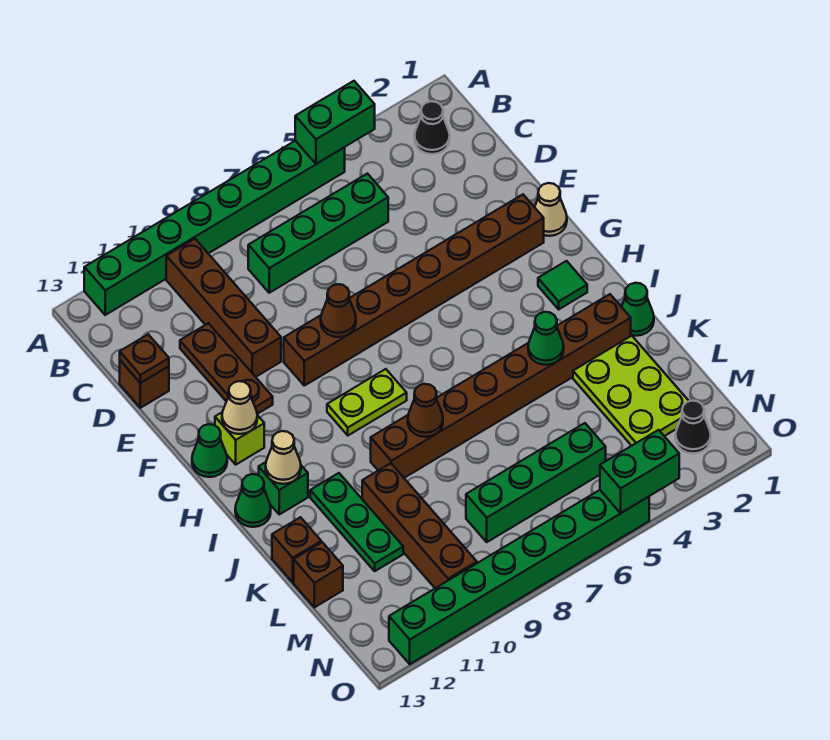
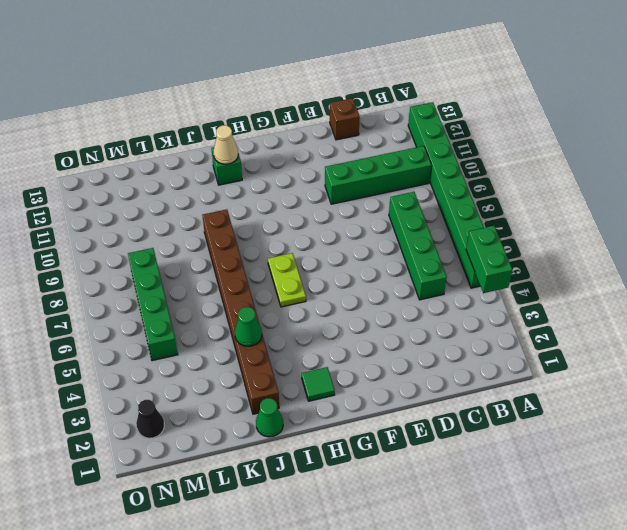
green 1x4 brick [325,146,431,204] -> brown 1x4 brick [166,239,281,377]
lime 1x2 plate [268,253,306,307] -> lime 1x2 plate moved to [327,369,407,435]
none -> black 1x1 cone [414,101,450,154]
none -> brown 1x3 plate [180,323,273,414]
none -> tan 1x1 cone [535,183,567,236]
none -> brown 1x8 brick [284,195,544,386]

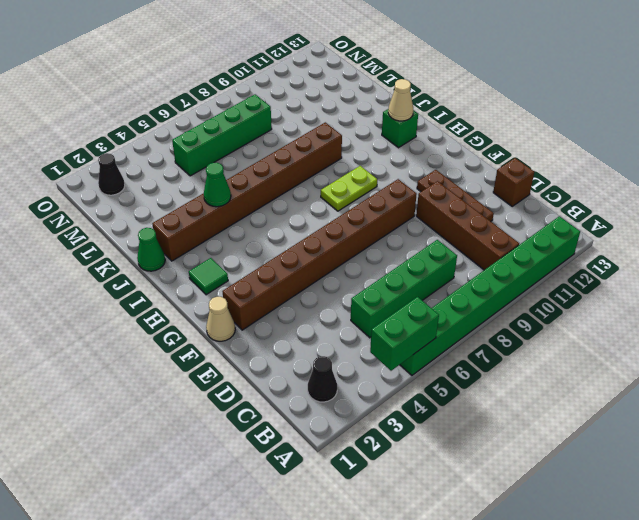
none -> lime 1x1 brick [215,412,264,465]
none -> green 1x1 cone [192,424,227,477]
none -> green 1x1 cone [235,474,271,527]
none -> green 1x3 plate [310,473,403,571]

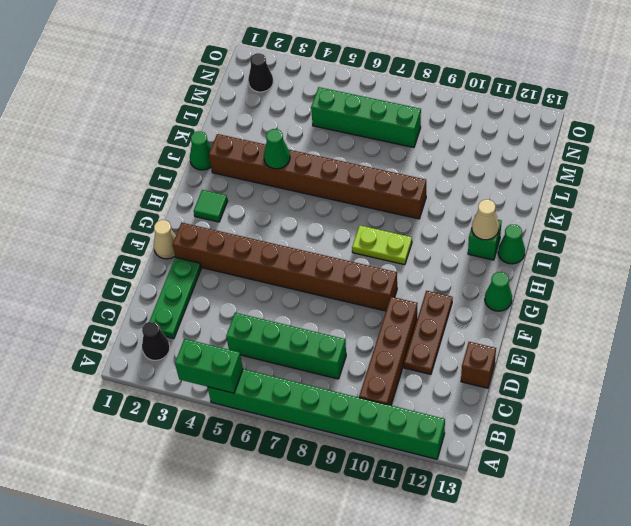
green 1x3 plate [149,257,201,339] -> green 1x3 plate moved to [310,473,403,571]
none -> lime 1x1 brick [215,412,264,465]
none -> lime 2x3 plate [573,336,689,446]
none -> brown 1x4 brick [362,463,477,588]
none -> brown 1x1 brick [272,517,321,582]

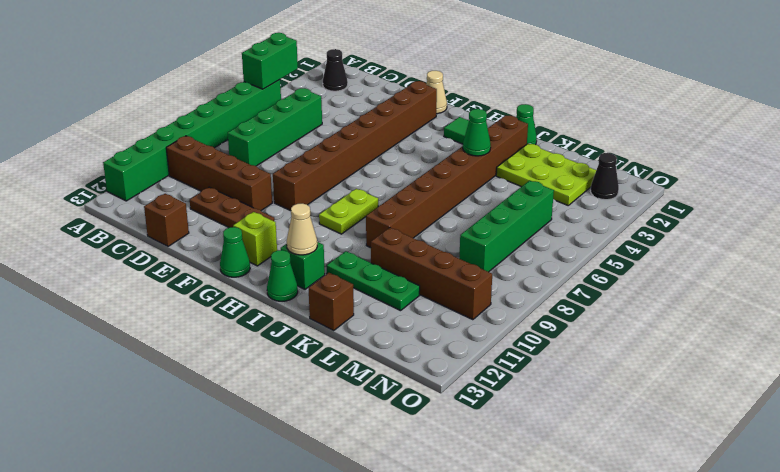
none -> brown 1x1 brick [294,542,343,607]
none -> green 1x8 brick [389,490,649,664]
none -> brown 1x1 plate [120,334,169,383]
none -> brown 1x1 cone [321,284,356,337]

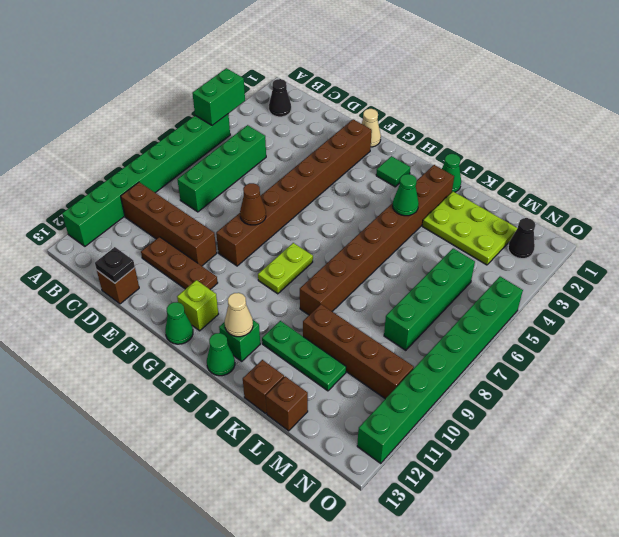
black 1x1 plate [95,247,135,283] -> brown 1x1 plate [120,334,169,383]
none -> tan 1x1 cone [222,381,257,434]
none -> brown 1x1 cone [408,384,443,437]
none -> green 1x2 brick [600,430,679,513]

